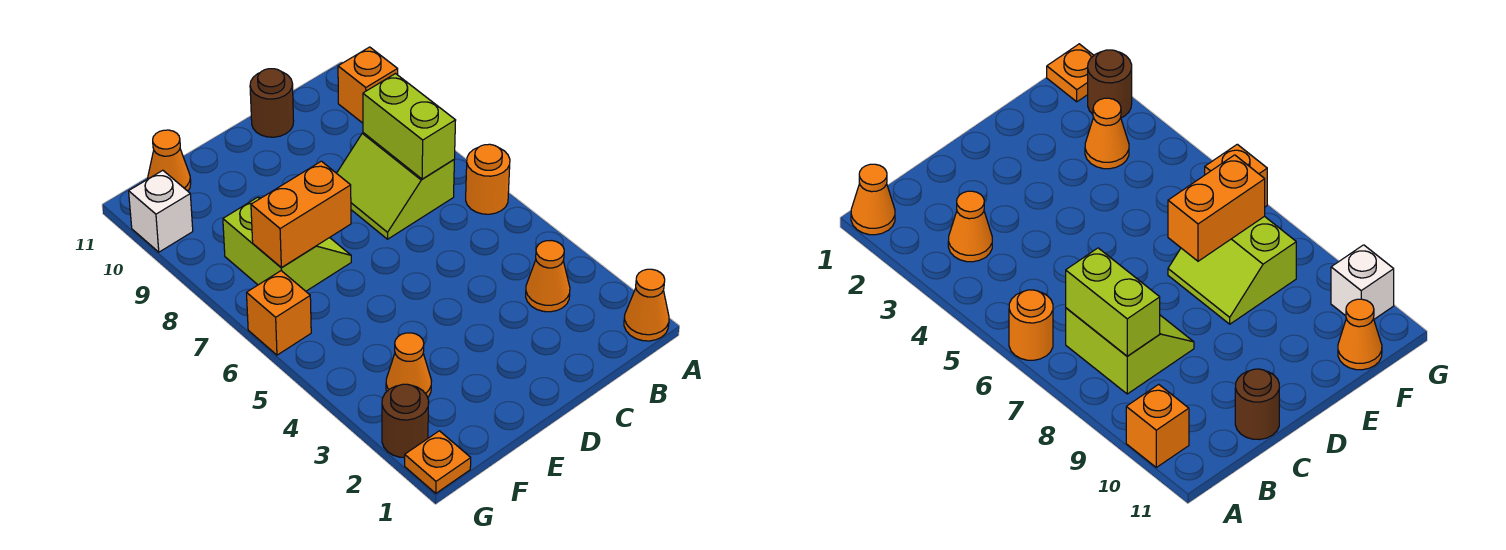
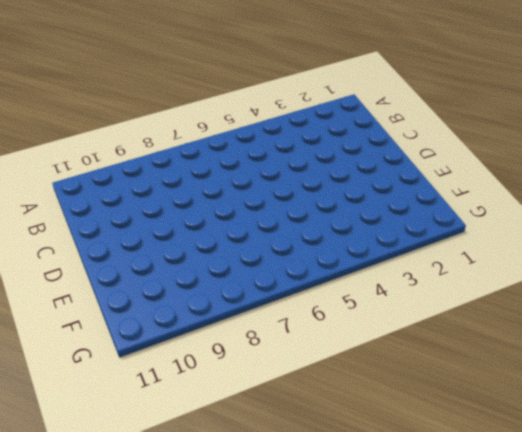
none -> orange 1x1 cone [624,269,669,341]
none -> orange 1x1 round brick [466,144,510,214]
none -> orange 1x1 brick [338,47,398,123]

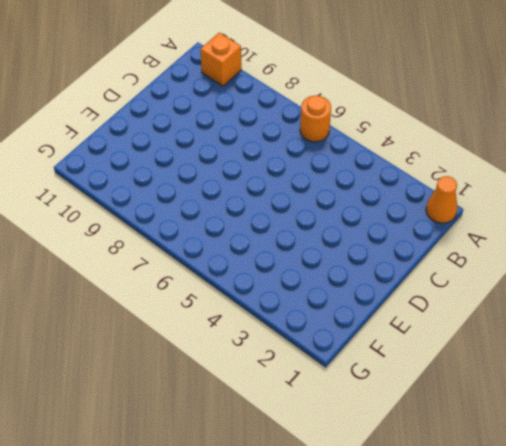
none -> orange 1x1 cone [526,241,570,312]
none -> lime 2x2 slope [337,133,454,239]
none -> brown 1x1 round brick [250,69,294,137]

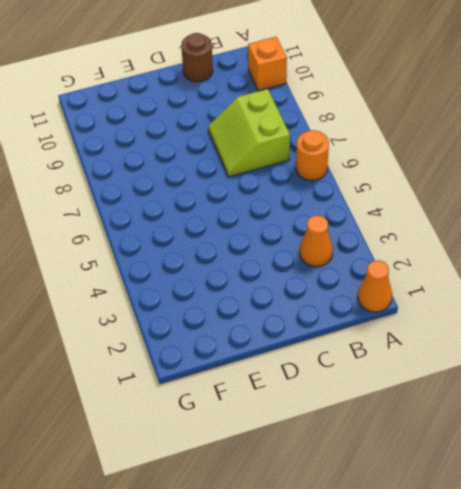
none -> lime 2x2 slope [223,197,351,291]
none -> orange 1x1 cone [386,333,432,398]
none -> orange 1x1 cone [148,130,191,191]

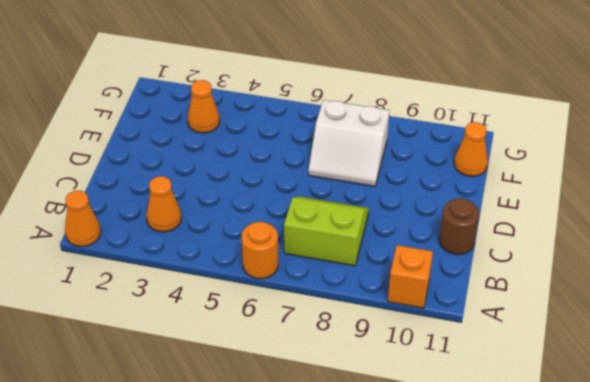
white 2x2 slope [308,100,390,186] -> lime 2x2 slope [223,197,351,291]
none -> orange 1x1 plate [405,431,471,493]
none -> brown 1x1 round brick [382,384,429,458]
none -> orange 1x1 brick [247,271,311,355]

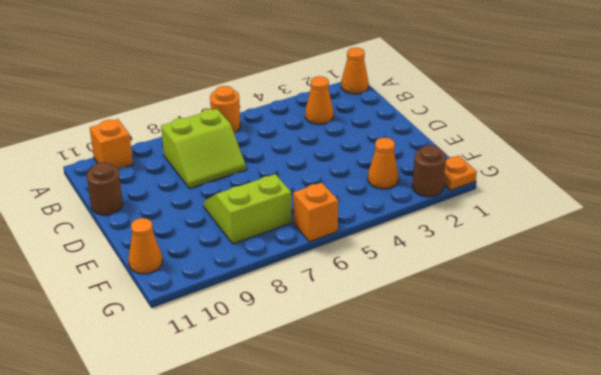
none -> white 1x1 brick [129,170,193,252]
none -> lime 1x2 brick [363,74,456,179]
none -> orange 1x2 brick [251,161,351,268]

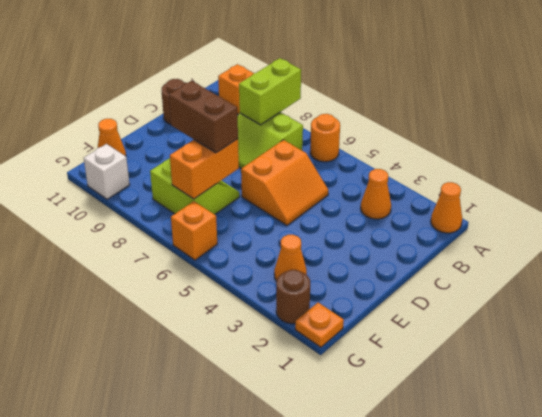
lime 1x2 brick [239,58,301,125] -> lime 1x2 brick turned to [363,74,456,179]
orange 2x2 slope [241,140,328,225] -> none
brown 1x2 brick [169,81,238,153] -> none

